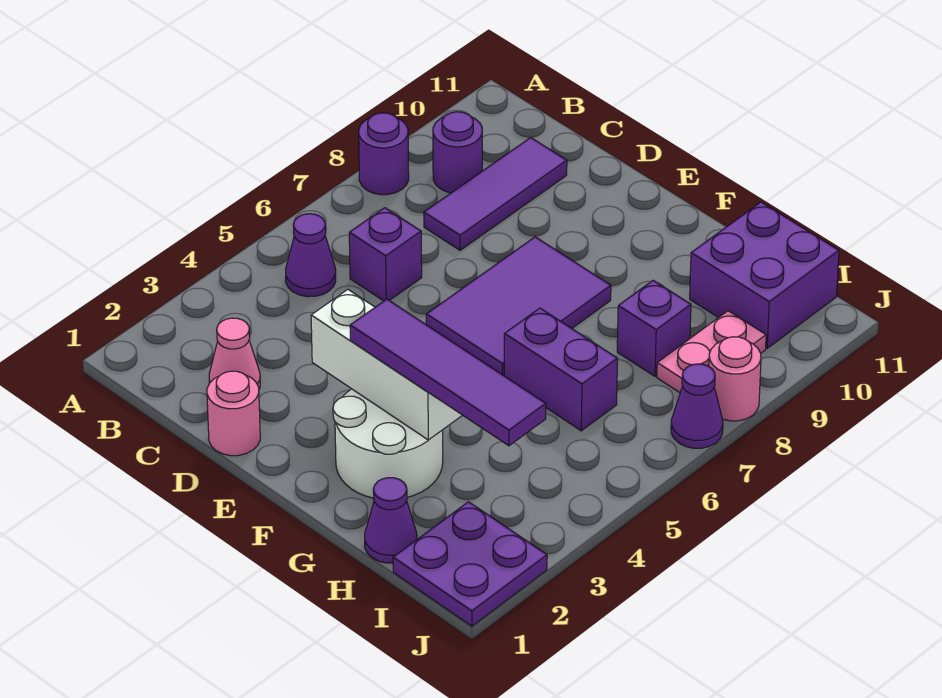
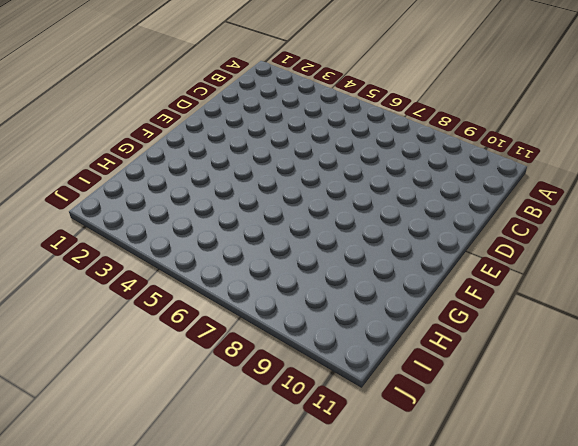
none -> purple 1x1 round brick [359,113,409,195]
none -> purple 1x1 cone [286,214,336,297]
none -> purple 1x1 round brick [433,112,482,193]

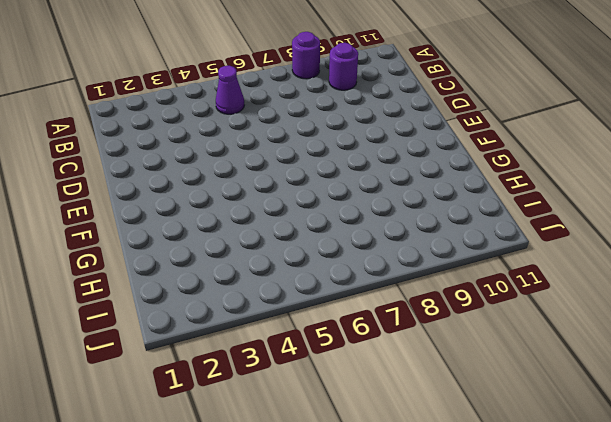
none -> pink 1x1 cone [209,318,260,389]
none -> purple 1x1 brick [349,208,422,301]
none -> purple 1x3 tile [424,138,567,250]

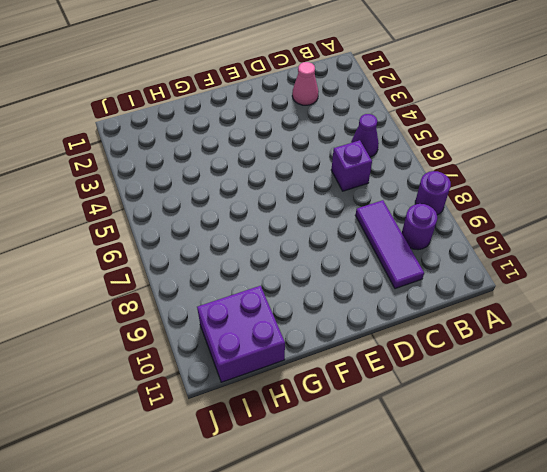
none -> pink 1x1 round brick [207,371,260,456]
none -> purple 2x3 tile [426,237,611,376]
none -> white 2x2 round brick [333,389,443,498]

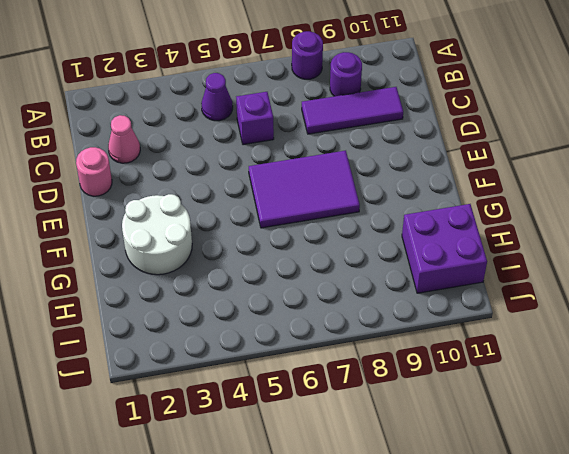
none -> purple 1x2 brick [504,308,618,431]
none -> purple 1x1 cone [365,478,417,563]
none -> purple 1x1 brick [617,280,691,376]

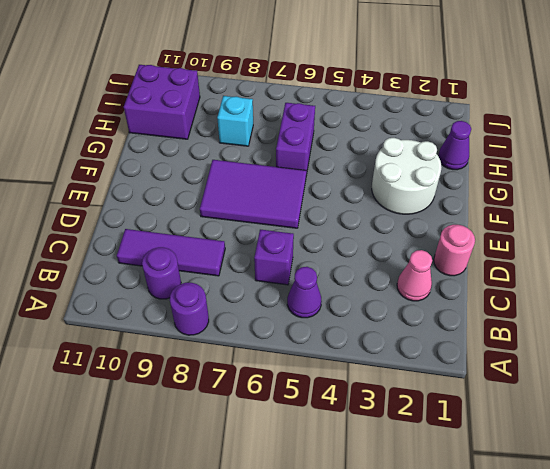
cyan 1x1 brick [217,96,253,146] -> purple 1x1 brick [617,280,691,376]
none -> purple 2x2 plate [393,502,547,626]
none -> pink 1x2 plate [657,311,766,393]
none -> purple 1x1 cone [671,364,723,448]

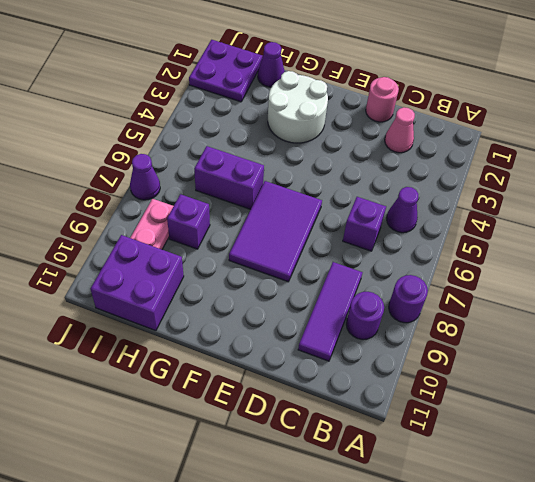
none -> pink 1x1 round brick [709,337,761,421]
none -> white 1x3 brick [311,290,462,440]
none -> purple 1x4 tile [350,299,546,446]

